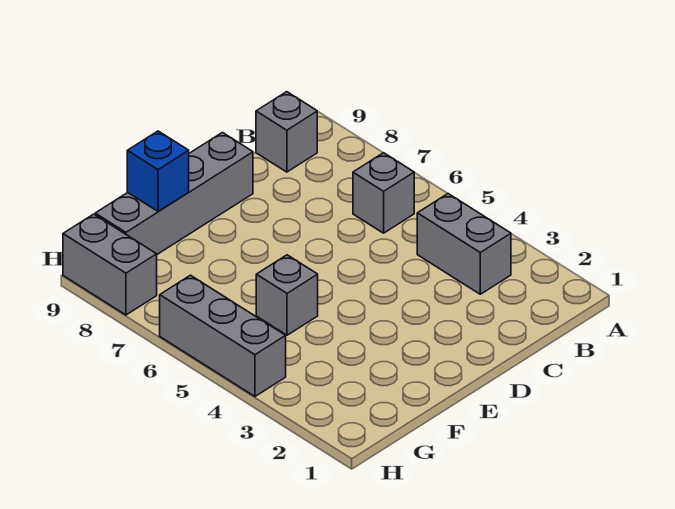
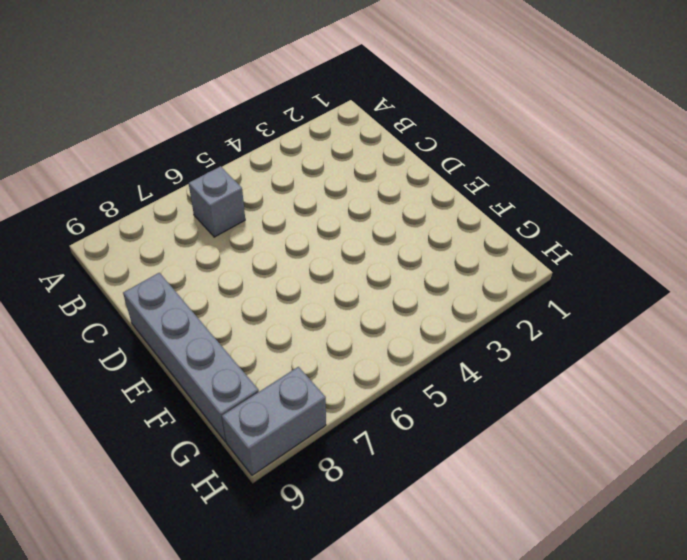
none -> grey 1x2 brick [417,194,511,294]
none -> grey 1x1 brick [256,92,317,172]

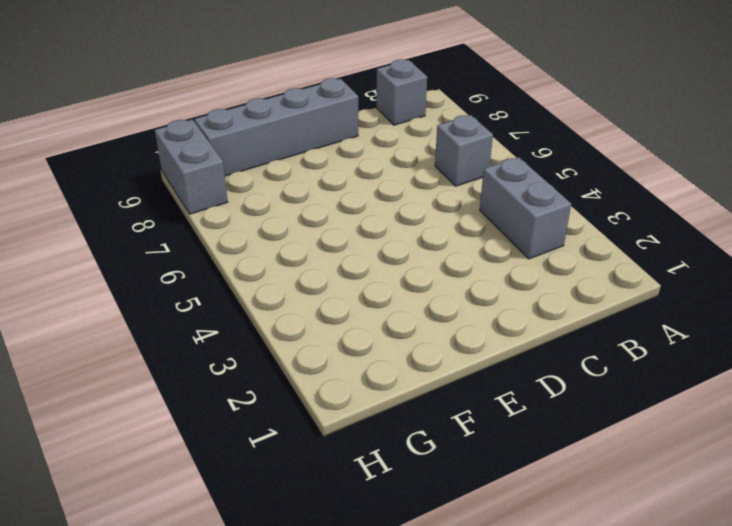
none -> grey 1x1 brick [256,255,318,335]
none -> grey 1x3 brick [160,275,286,396]

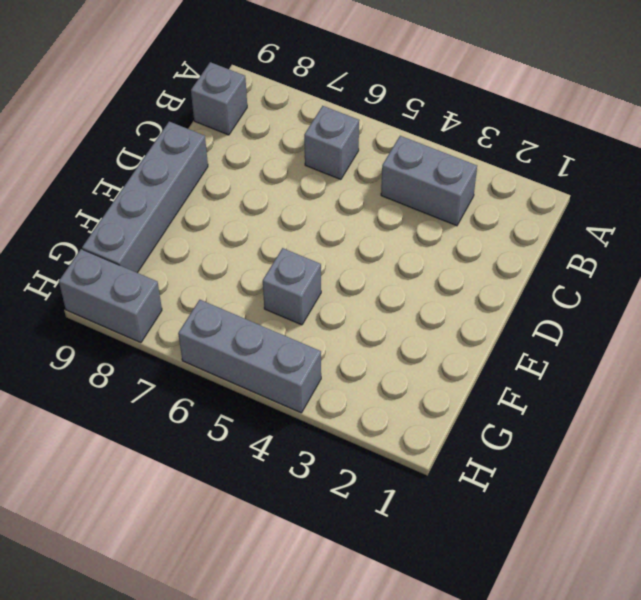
none -> blue 1x1 brick [127,131,189,212]

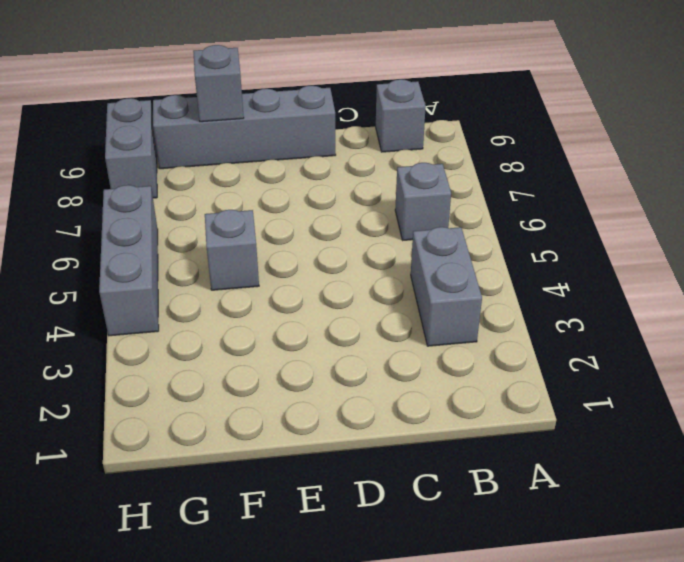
grey 1x1 brick [193,45,244,122] -> blue 1x1 brick [127,131,189,212]

